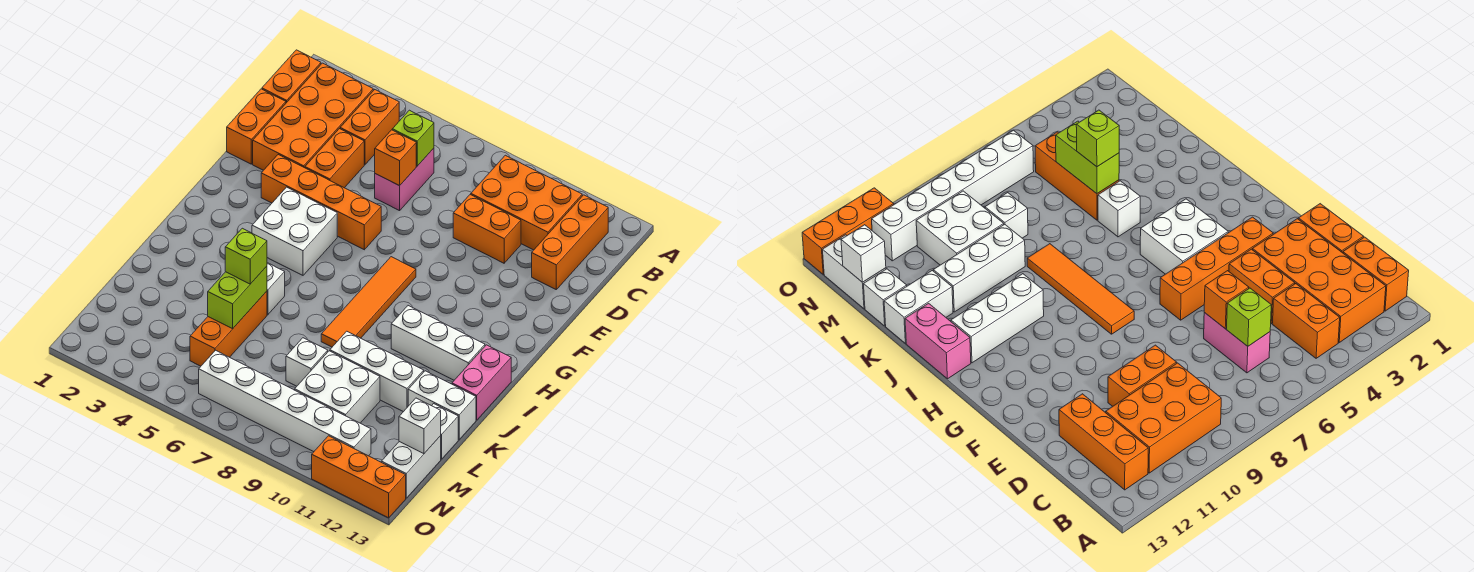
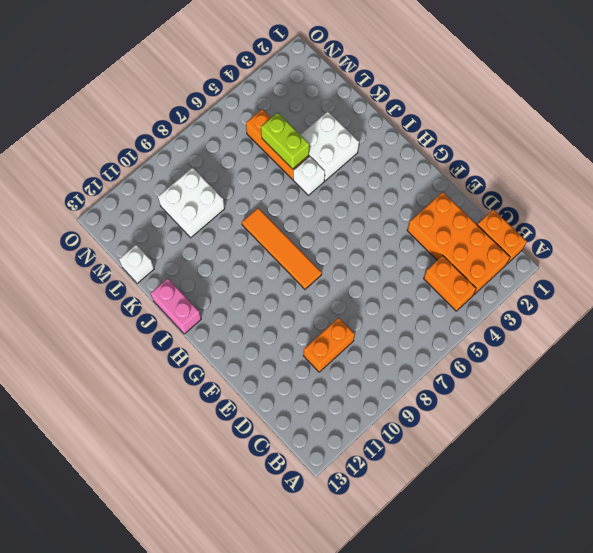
white 2x2 brick [300,111,359,181] -> white 2x2 brick moved to [252,187,337,275]
none -> orange 2x3 brick [471,155,582,250]
none -> orange 1x3 brick [532,195,608,289]
none -> pink 1x2 brick [375,148,434,211]

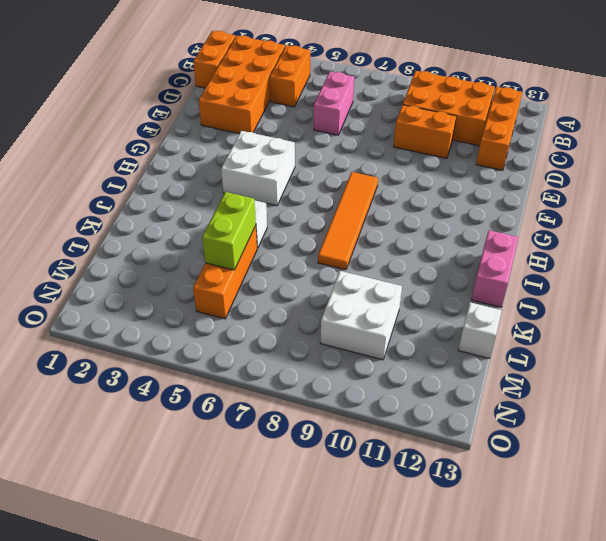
none -> orange 1x2 brick [227,89,286,164]
none -> orange 1x2 brick [305,129,364,188]
none -> orange 1x4 brick [261,155,381,250]

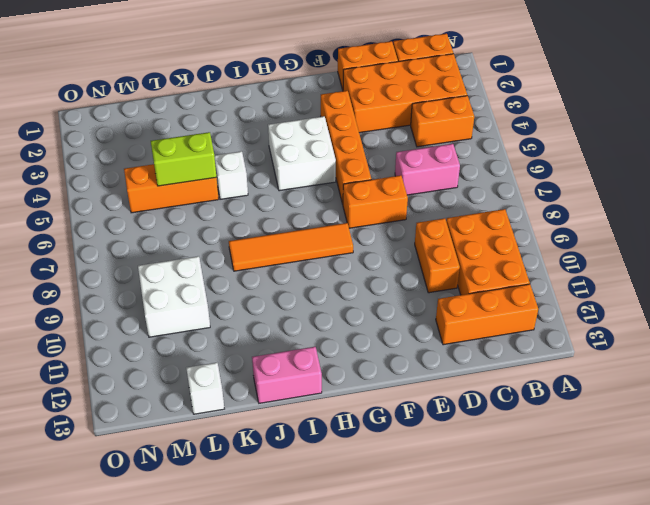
orange 1x2 brick [343,175,408,228] -> orange 1x2 brick moved to [305,129,364,188]
none -> white 1x3 brick [391,306,485,380]
none -> white 1x3 brick [330,331,424,412]
none -> white 1x2 brick [408,371,476,440]

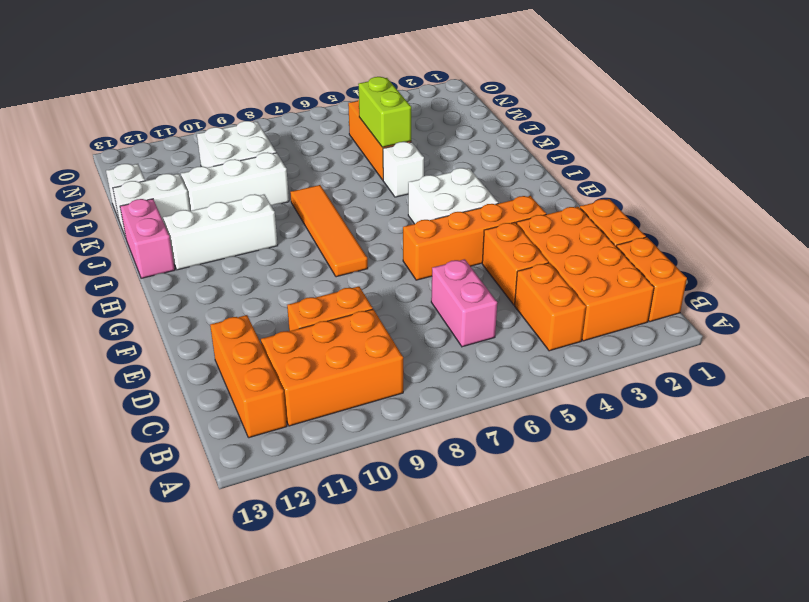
none -> white 1x1 brick [286,338,328,386]
none -> white 1x2 brick [381,436,441,498]
none -> white 1x6 brick [199,350,371,456]

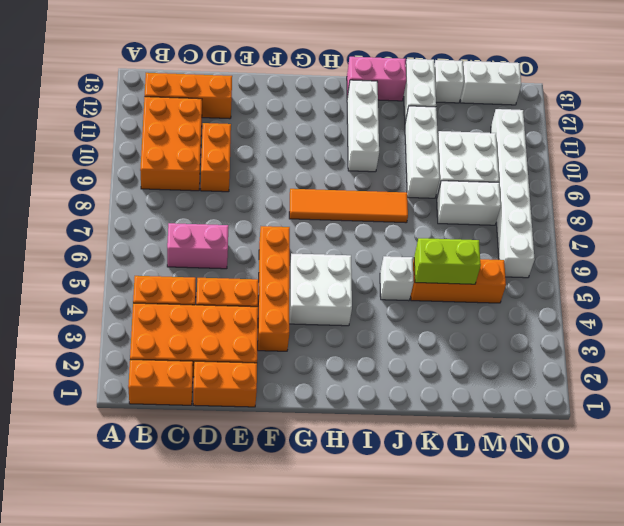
white 1x2 brick [437,181,501,225] -> white 1x1 brick [286,338,328,386]
none -> orange 1x3 brick [312,436,406,518]
none -> lime 1x1 brick [392,110,434,166]
none -> orange 1x1 brick [375,130,416,186]

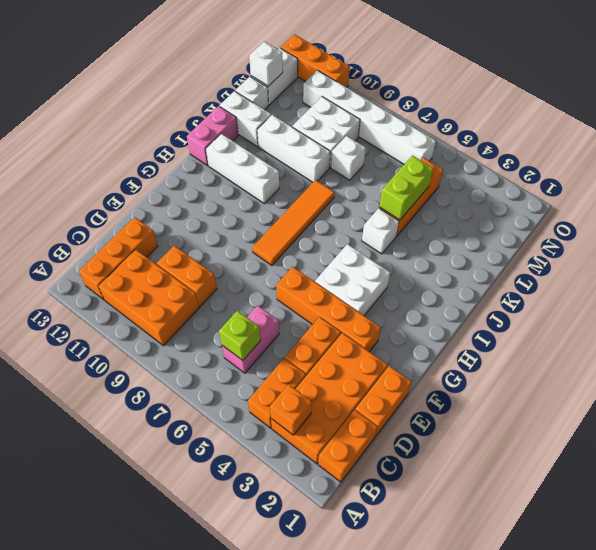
orange 1x1 brick [270,384,312,435] -> orange 1x1 brick moved to [375,130,416,186]
none -> lime 1x1 brick [225,228,267,284]

